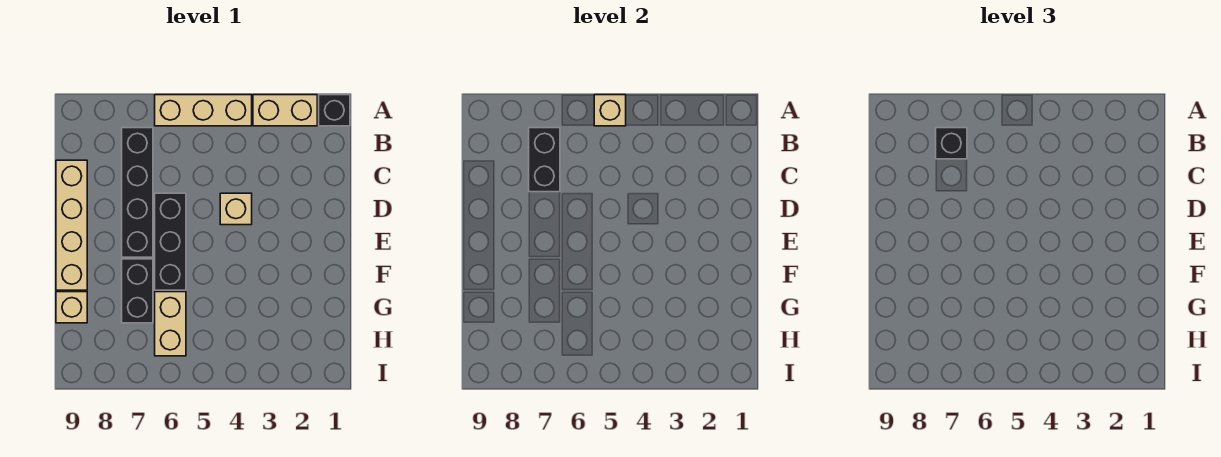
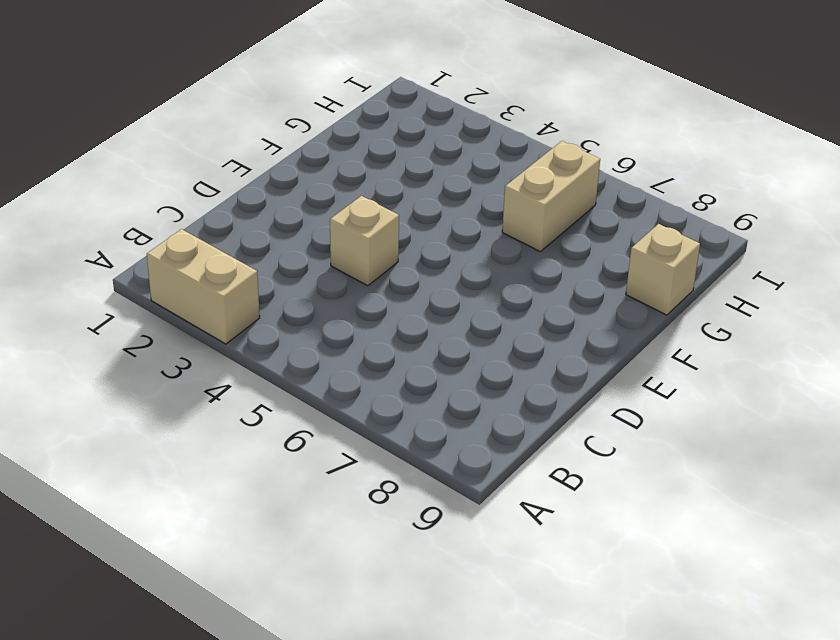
none -> black 1x1 brick [319,95,350,126]
none -> tan 1x3 brick [155,95,252,126]
none -> black 1x4 brick [122,128,153,257]

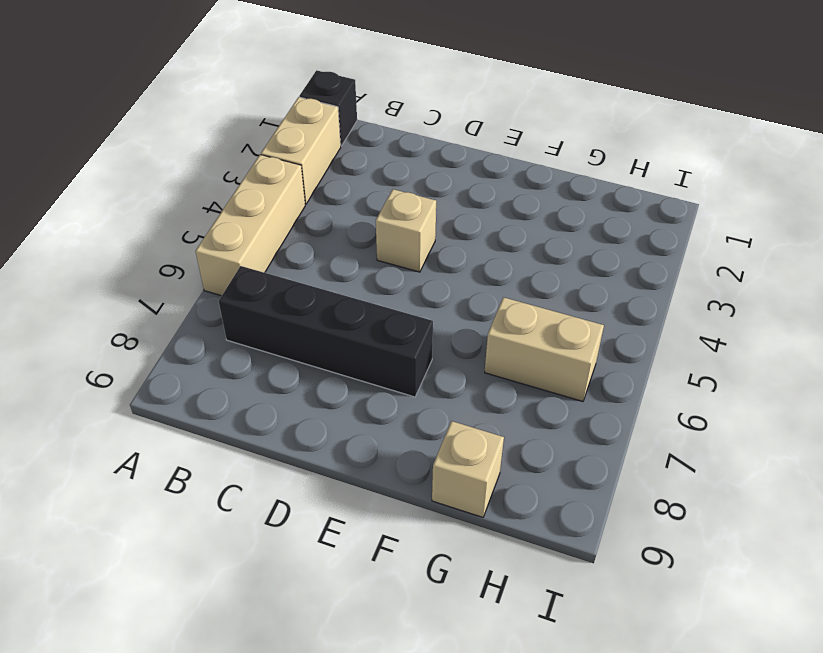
none -> tan 1x4 brick [56,160,87,290]
none -> black 1x3 brick [155,193,186,290]
none -> black 1x2 brick [122,259,153,323]

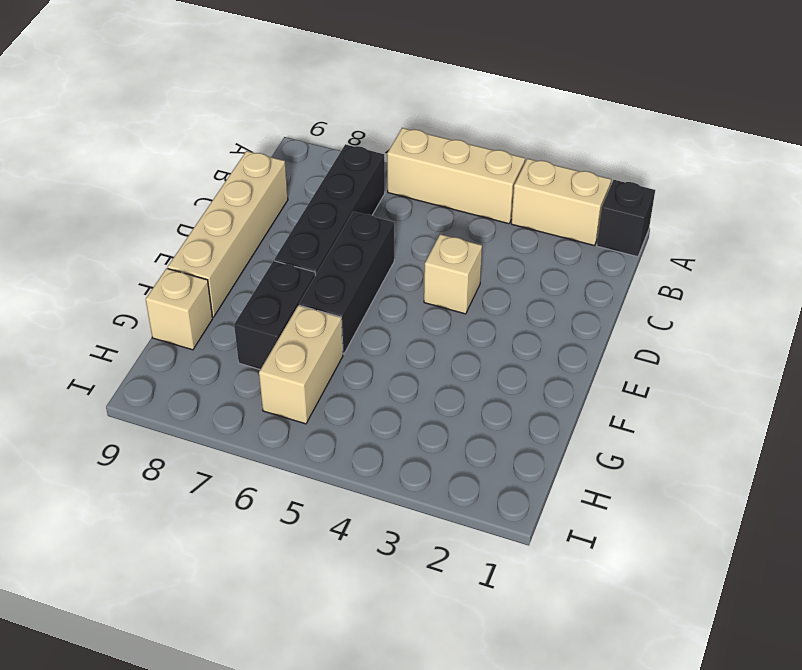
none -> tan 1x1 brick [594,95,626,126]
none -> black 1x2 brick [529,128,560,192]
none -> black 1x1 brick [936,128,967,159]

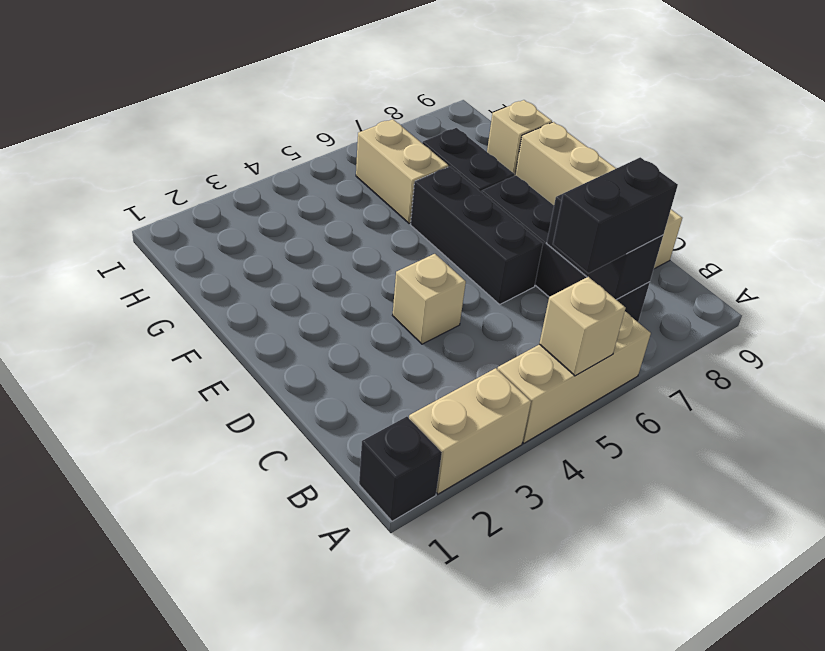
black 1x2 brick [553,157,678,273] -> black 1x1 brick [936,128,967,159]

